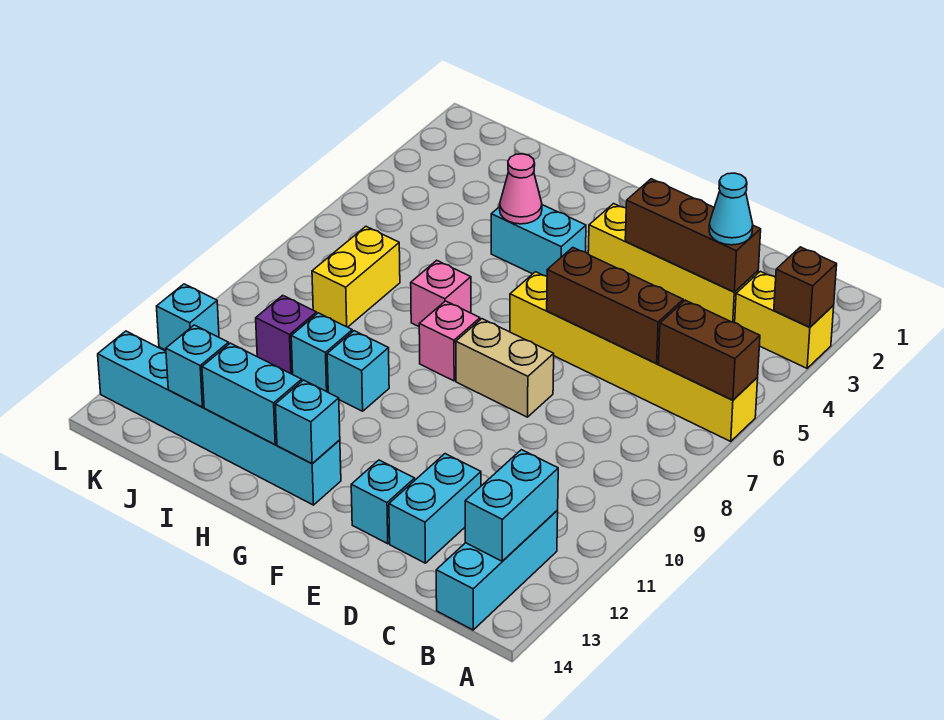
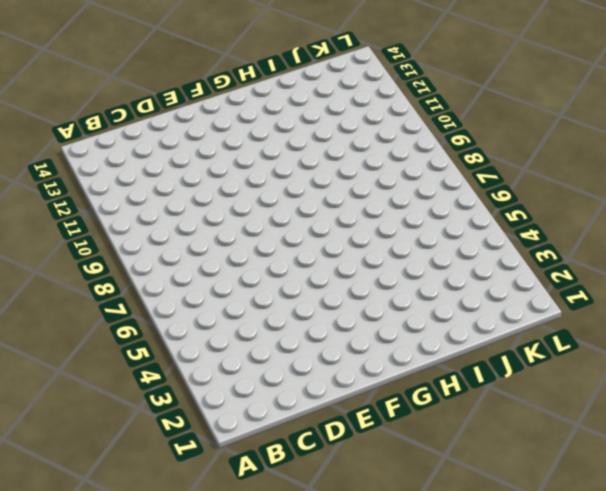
none -> yellow 1x2 brick [735,271,834,368]
none -> yellow 1x6 brick [510,272,758,441]
none -> cyan 1x3 brick [436,510,558,630]

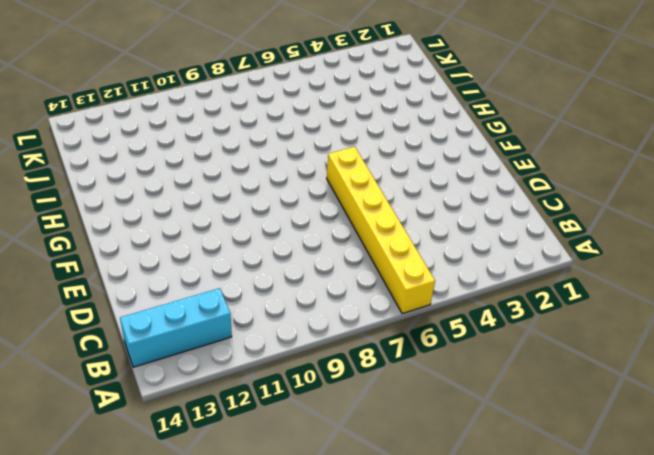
none -> yellow 1x2 brick [735,271,834,368]
none -> yellow 1x4 brick [588,204,758,323]
none -> cyan 1x2 brick [389,454,481,563]

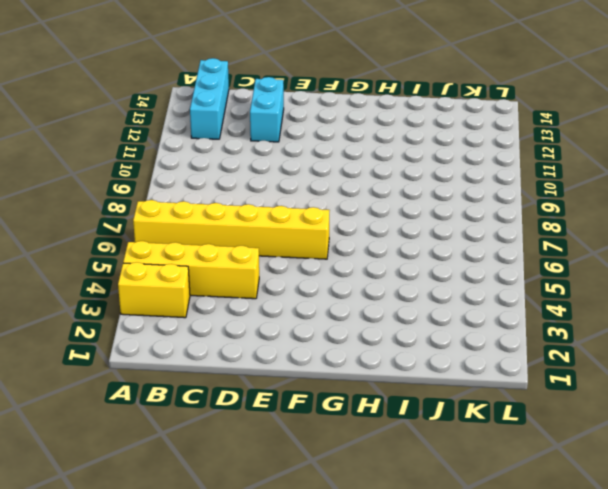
yellow 1x4 brick [123,241,259,299] -> yellow 1x4 brick moved to [588,204,758,323]
none -> tan 1x2 brick [456,319,554,417]
none -> cyan 1x1 brick [351,460,415,544]
none -> cyan 1x2 brick [491,205,586,276]

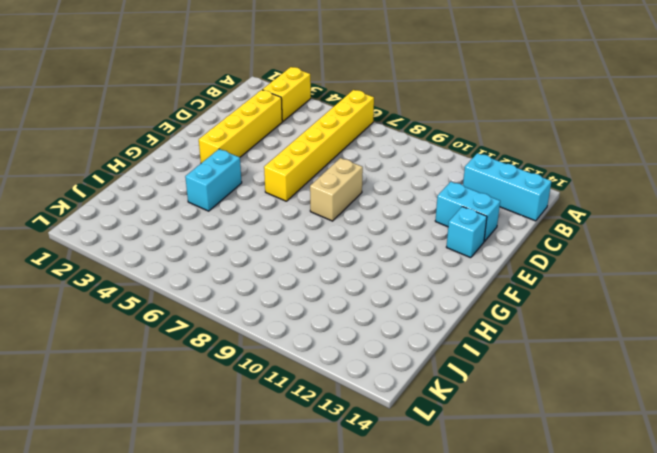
none -> pink 1x1 brick [419,301,480,381]
none -> cyan 1x6 brick [98,331,341,505]
none -> pink 1x1 brick [411,260,471,326]

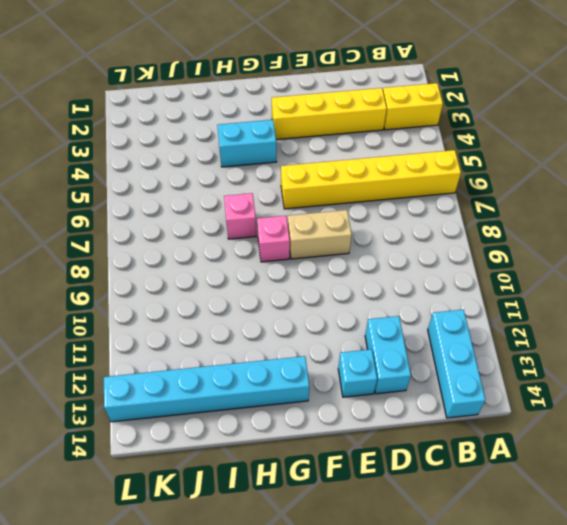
none -> cyan 1x1 brick [327,331,389,411]
none -> cyan 1x1 brick [291,313,352,392]
none -> yellow 1x2 brick [312,226,400,327]

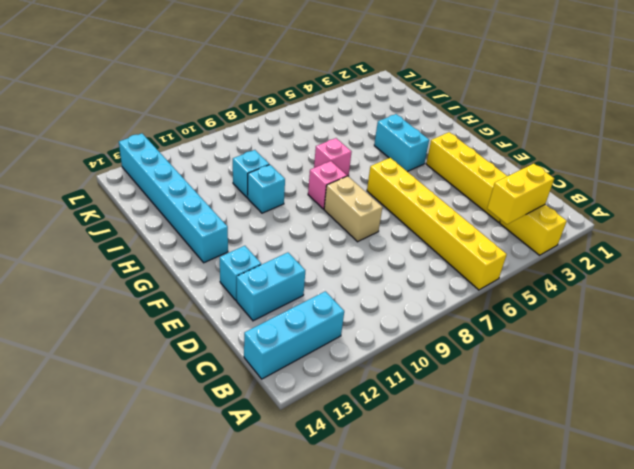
yellow 1x2 brick [487,164,554,224] -> yellow 1x2 brick moved to [312,226,400,327]
none -> purple 1x1 brick [256,295,317,374]
none -> cyan 1x1 brick [157,284,219,350]
none -> brown 1x1 brick [774,247,837,327]

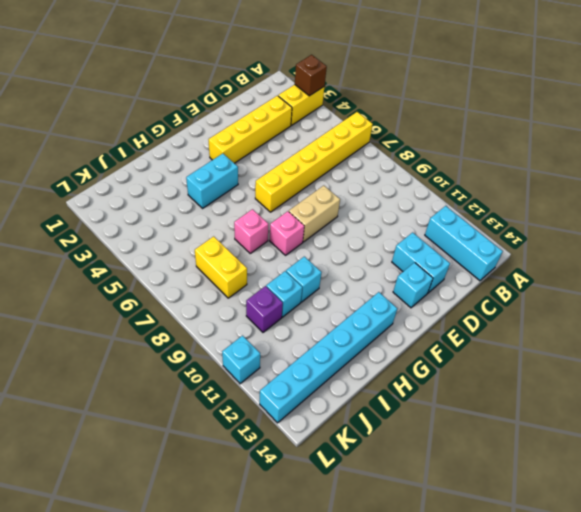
none -> brown 1x2 brick [659,300,760,400]
none -> cyan 1x2 brick [465,450,558,561]
none -> brown 1x3 brick [625,179,761,292]

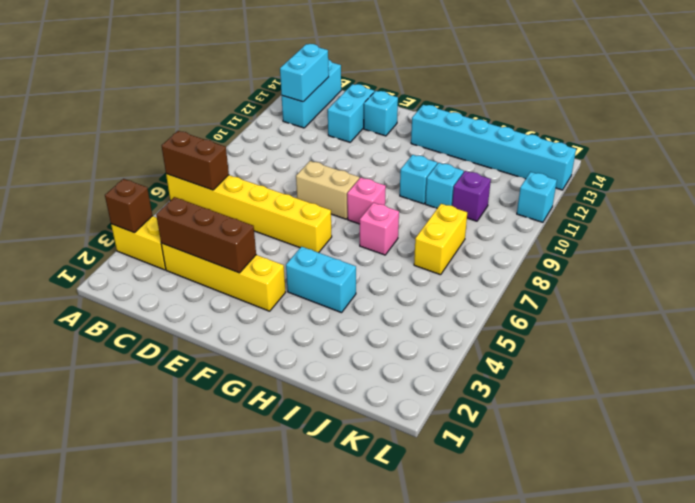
none -> brown 1x3 brick [547,248,683,363]
none -> cyan 1x1 brick [275,380,340,464]
none -> pink 1x1 cone [500,154,542,224]

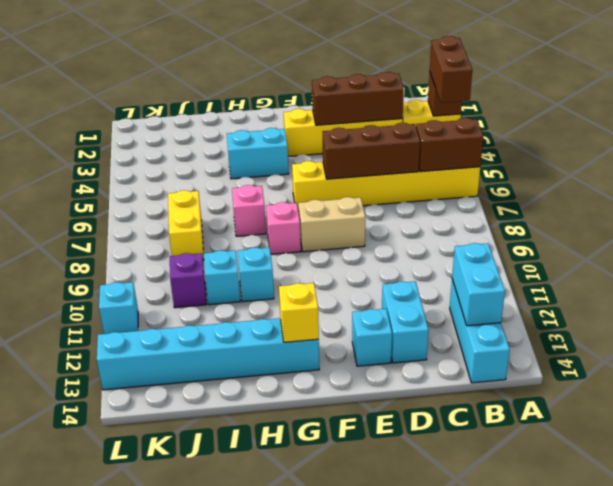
brown 1x2 brick [430,36,472,103] -> none
yellow 1x1 brick [279,283,319,342] -> cyan 1x1 brick [275,380,340,464]
none -> pink 1x1 cone [500,154,542,224]
none -> cyan 1x2 brick [202,343,302,445]
none -> cyan 1x1 brick [166,325,229,407]

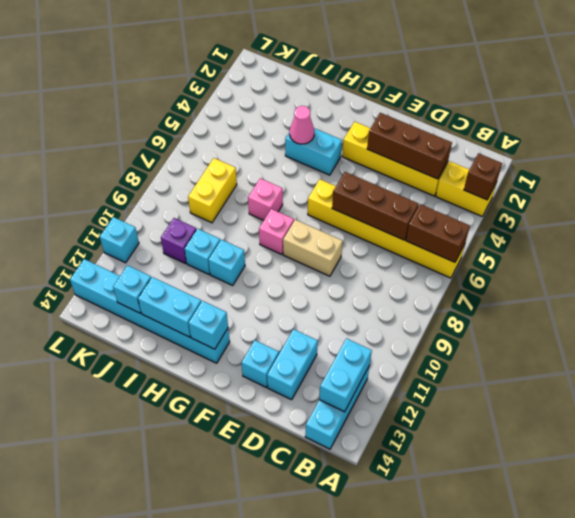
none -> cyan 1x1 cone [709,173,753,245]

